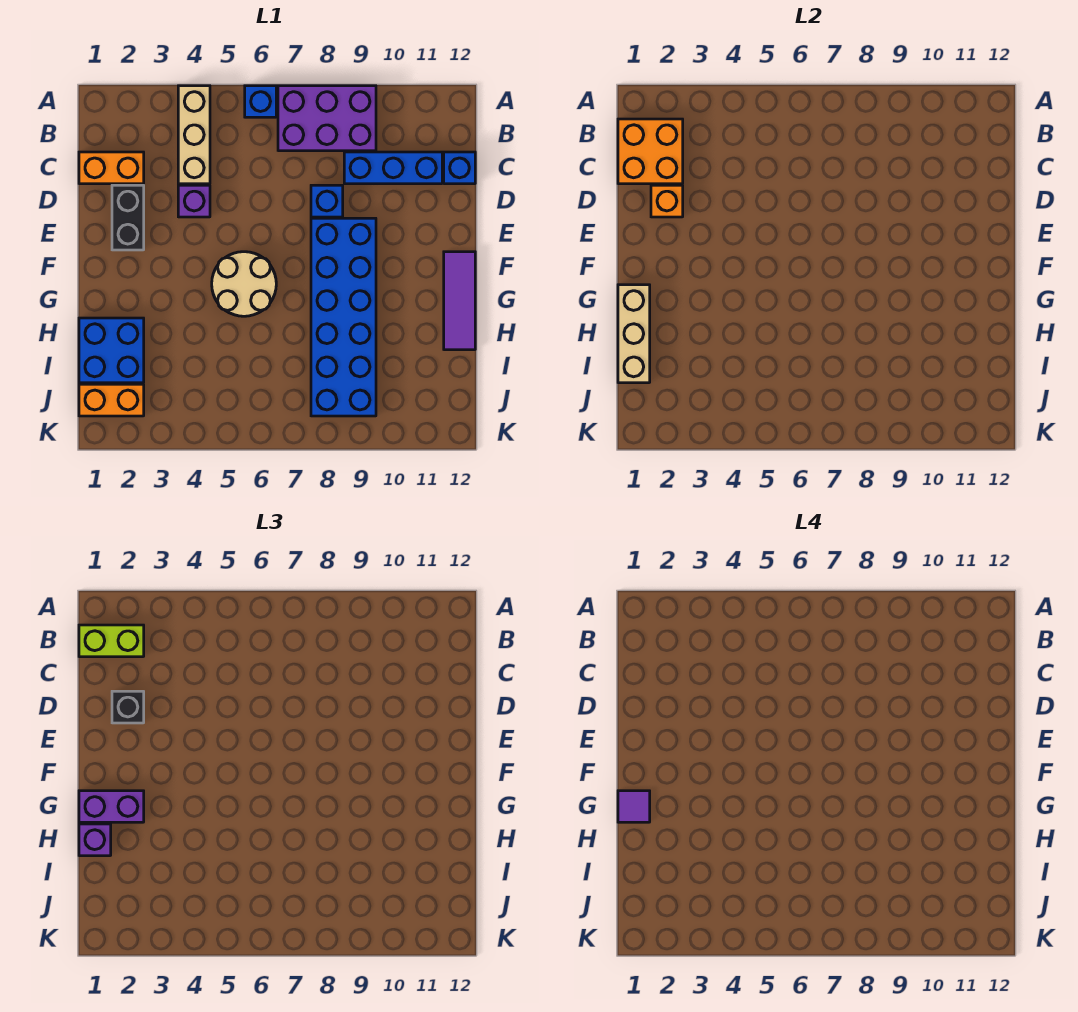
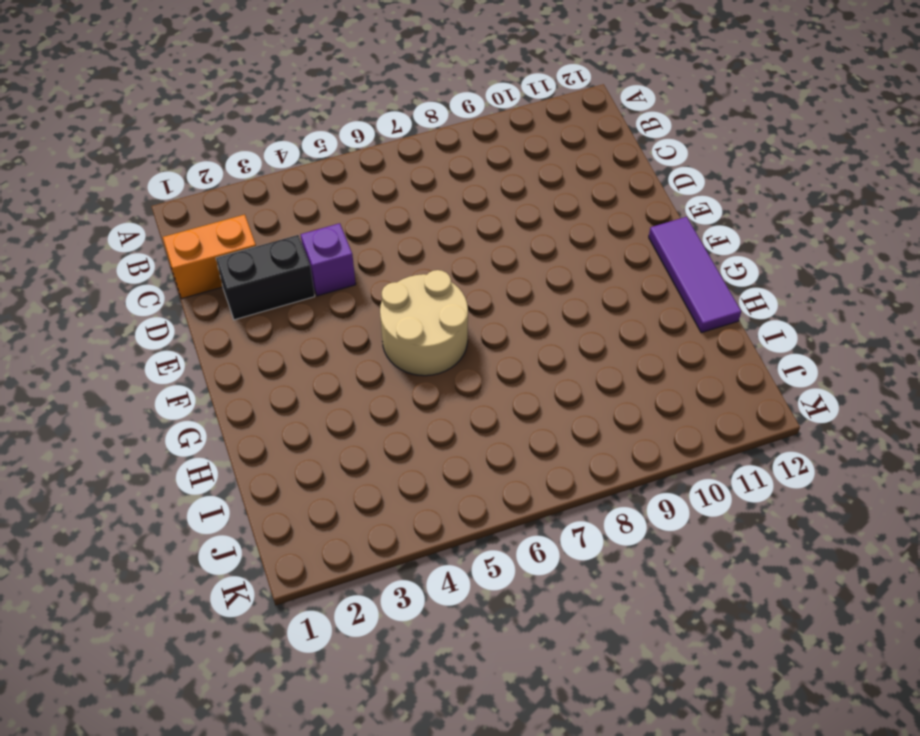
black 1x2 brick [216,235,315,320] -> black 1x2 brick turned to [112,185,144,250]
none -> tan 1x3 brick [178,86,210,184]
none -> blue 1x1 brick [245,86,276,117]
none -> purple 2x3 brick [278,86,376,151]

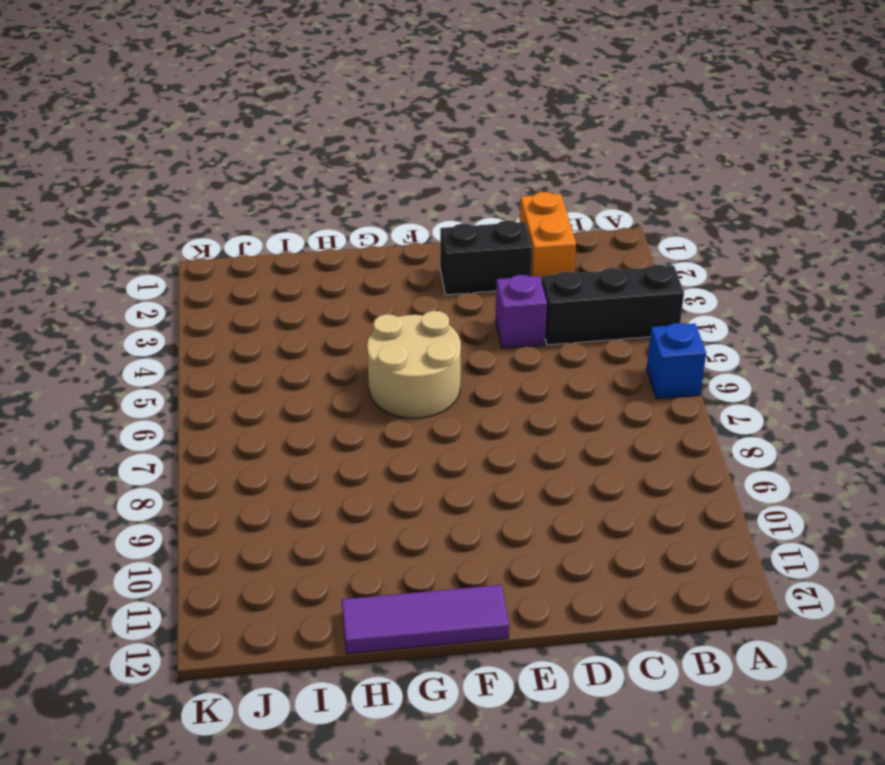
black 1x3 brick [542,265,684,345] -> tan 1x3 brick [178,86,210,184]
none -> purple 2x3 brick [278,86,376,151]
none -> blue 1x3 brick [344,152,442,184]
none -> blue 1x1 brick [444,152,475,184]

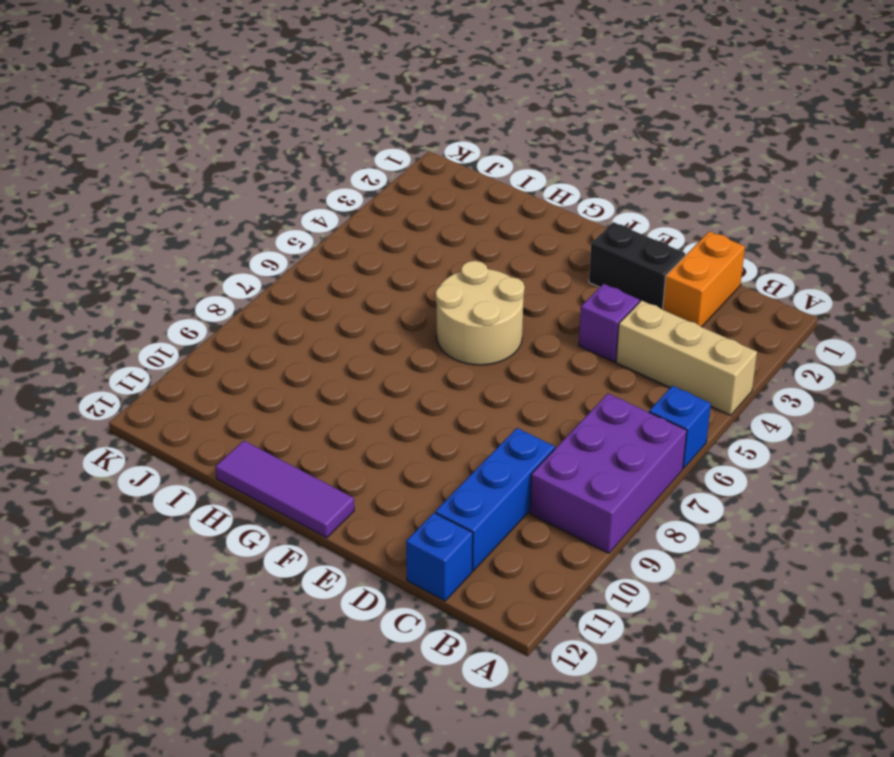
none -> blue 1x1 brick [311,185,343,217]
none -> blue 2x6 brick [311,218,376,416]
none -> blue 2x2 brick [79,318,144,383]

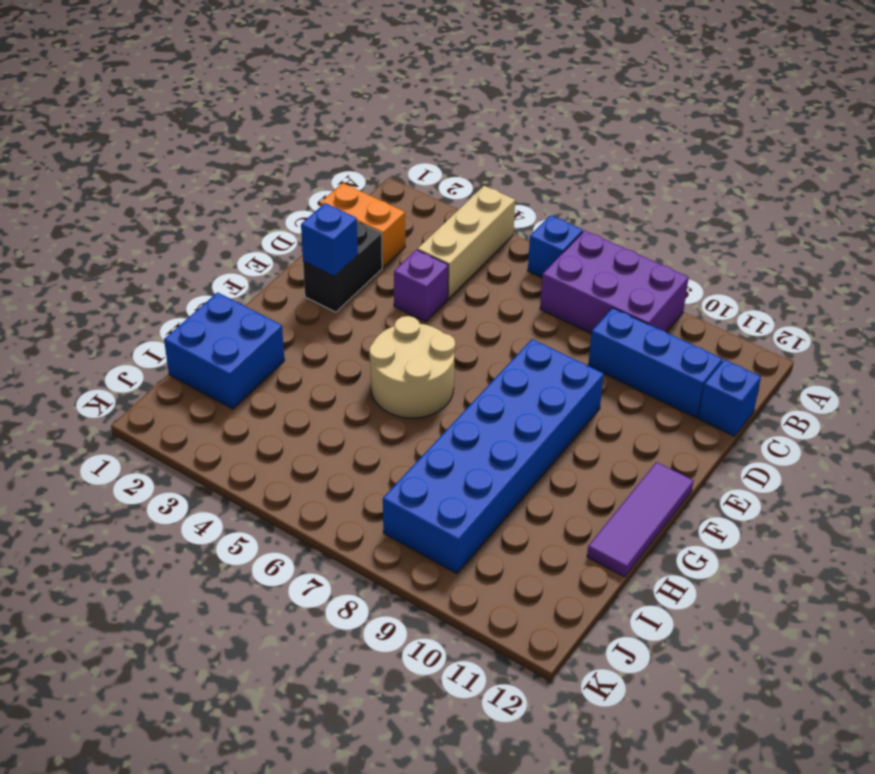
blue 1x1 brick [301,203,358,276] -> blue 1x1 brick moved to [311,185,343,217]
none -> orange 1x2 brick [79,384,144,416]
none -> orange 2x2 brick [618,119,683,184]
none -> orange 1x1 brick [651,185,683,217]

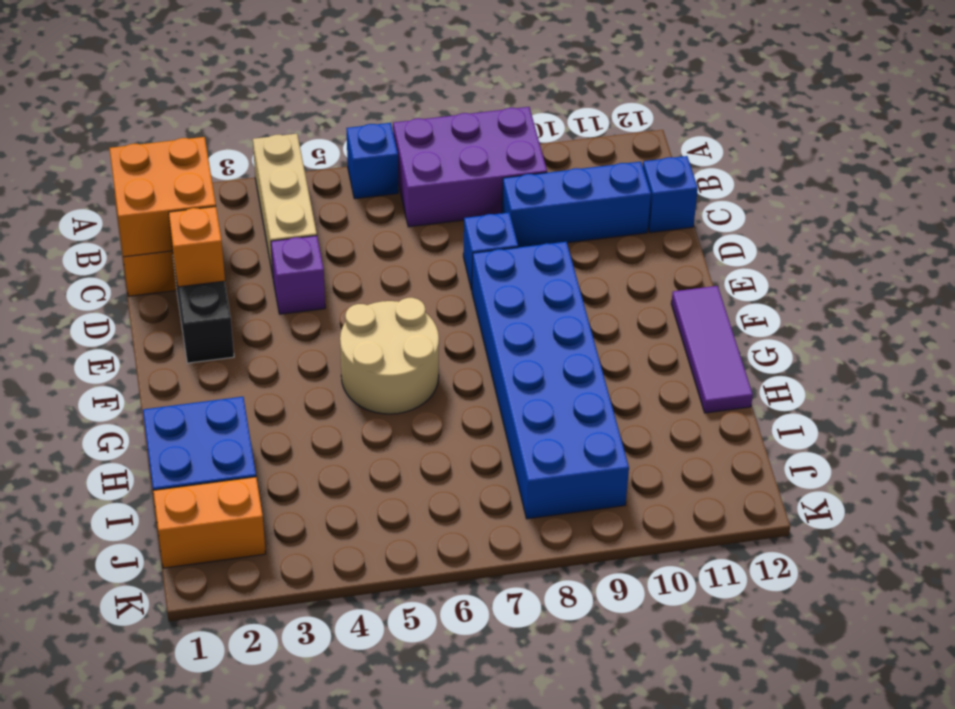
none -> tan 1x3 brick [618,285,650,383]
none -> lime 1x2 brick [79,625,144,657]
none -> black 1x1 brick [112,691,144,723]

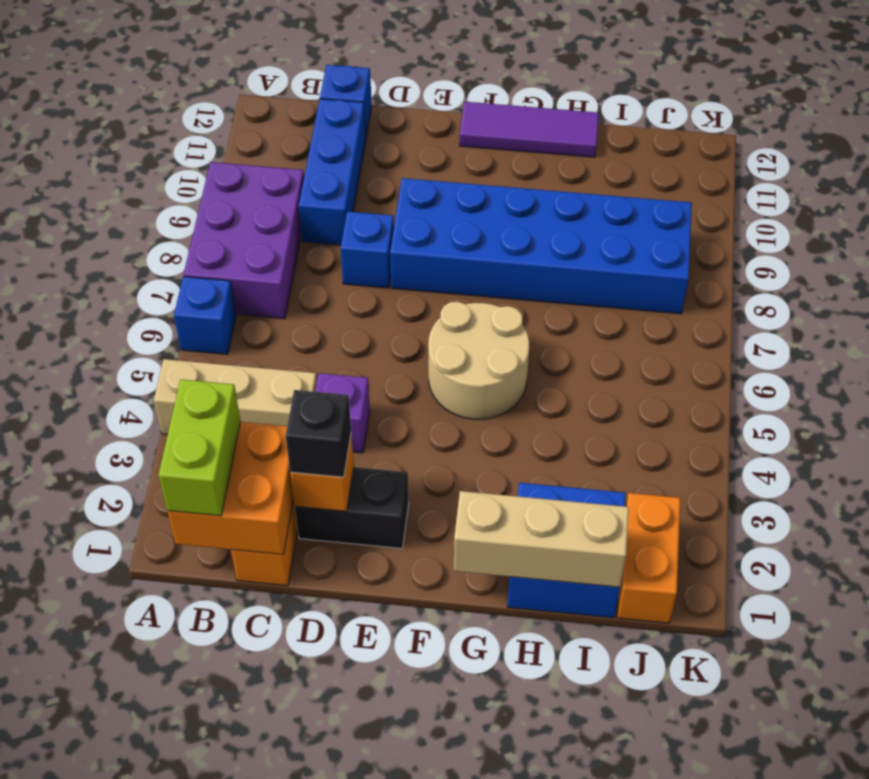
none -> purple 1x2 brick [79,791,144,822]
none -> purple 1x1 brick [79,824,111,856]
none -> purple 1x1 tile [618,791,650,822]

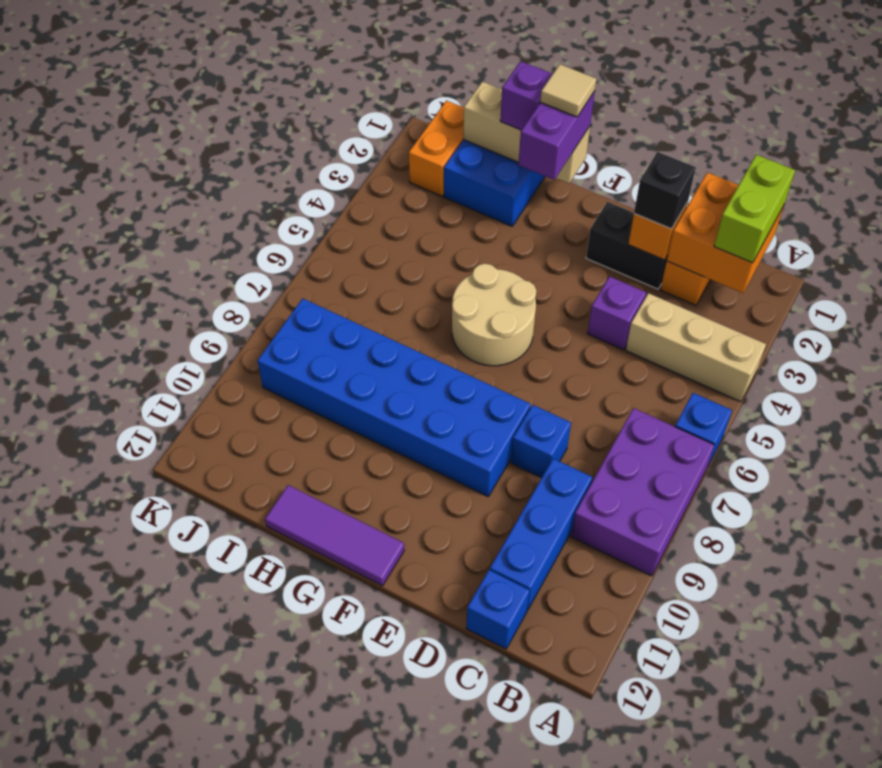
tan 1x1 tile [540,64,596,117] -> purple 1x1 tile [618,791,650,822]

